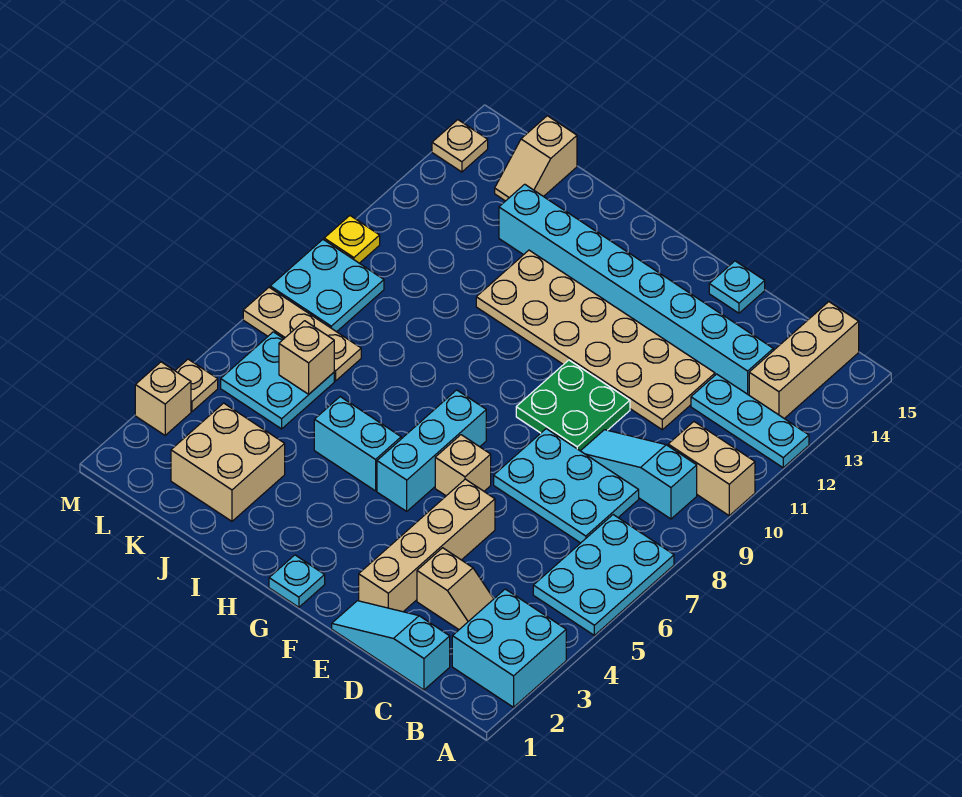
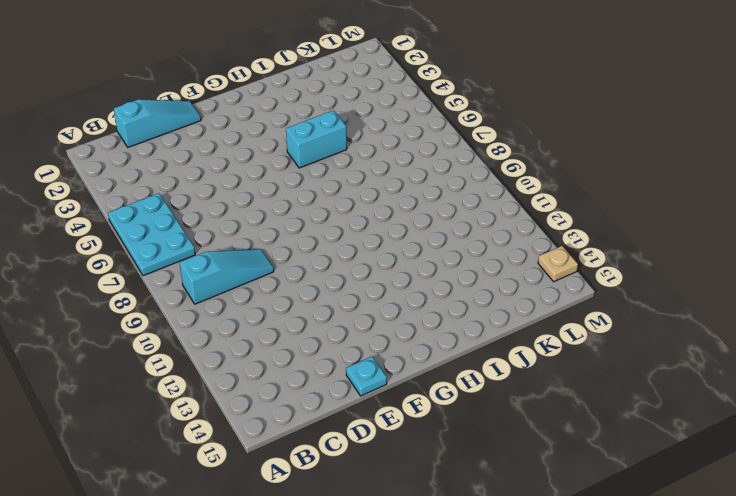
none -> cyan 2x2 brick [452,589,566,707]
none -> tan 1x2 brick [668,422,755,515]
none -> cyan 1x3 plate [691,374,809,468]

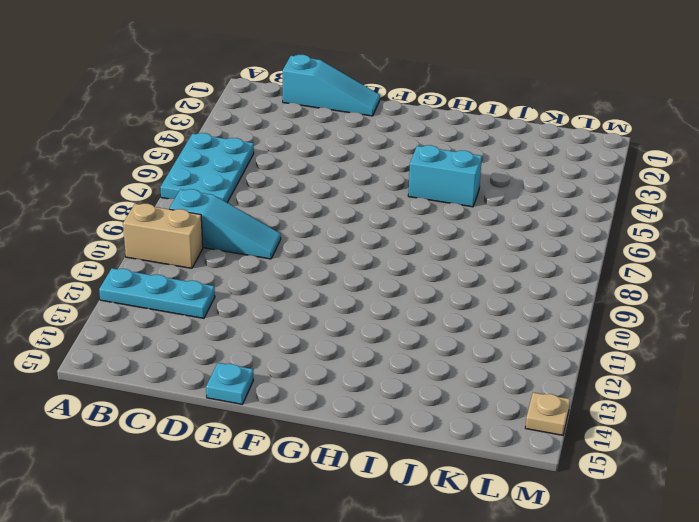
none -> cyan 2x2 brick [452,589,566,707]
none -> tan 1x3 brick [749,302,859,419]
none -> tan 1x2 slope [417,548,494,629]

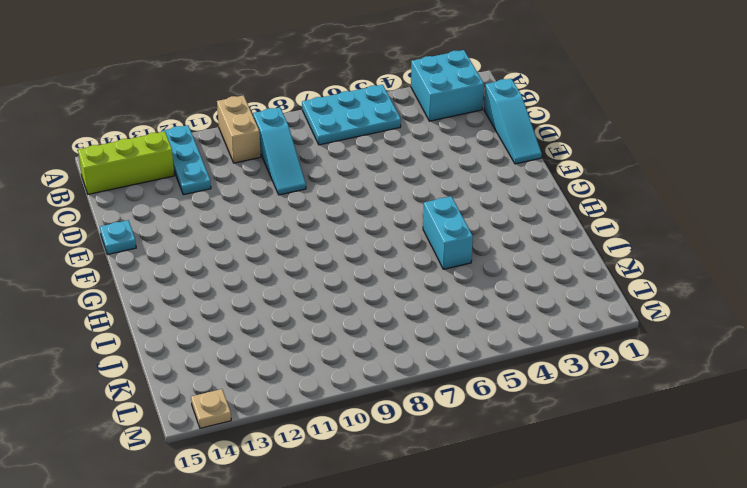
lime 1x3 brick [78,131,174,194] -> tan 1x3 brick [749,302,859,419]
none -> tan 1x2 slope [417,548,494,629]
none -> cyan 2x3 plate [494,429,639,543]
none -> cyan 1x8 brick [499,184,773,395]

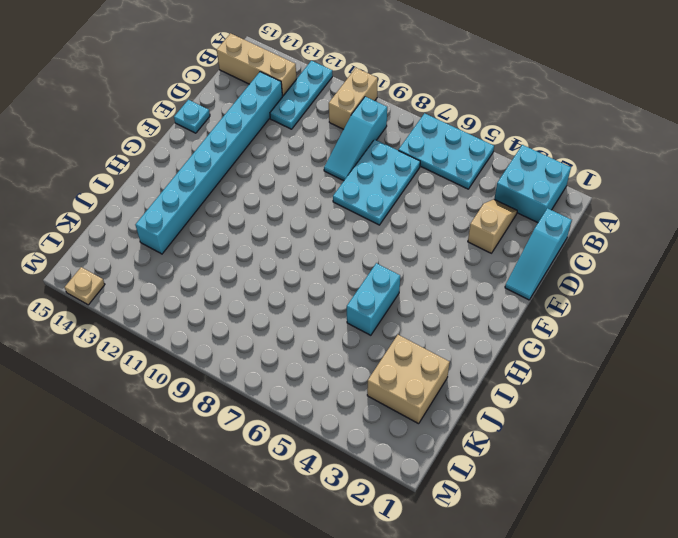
none -> tan 2x6 plate [476,250,715,430]
none -> tan 1x4 brick [359,479,495,612]
none -> green 2x2 plate [516,360,630,451]

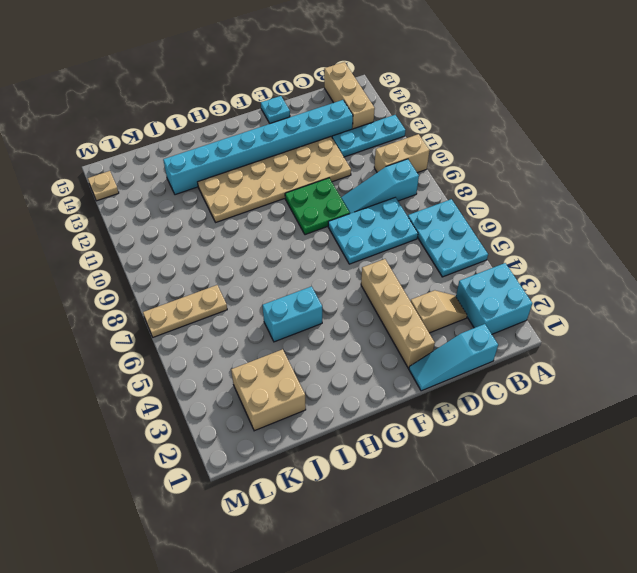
none -> tan 1x1 brick [435,435,491,496]
none -> cyan 1x1 plate [269,555,325,607]
none -> cyan 1x3 brick [377,390,486,511]

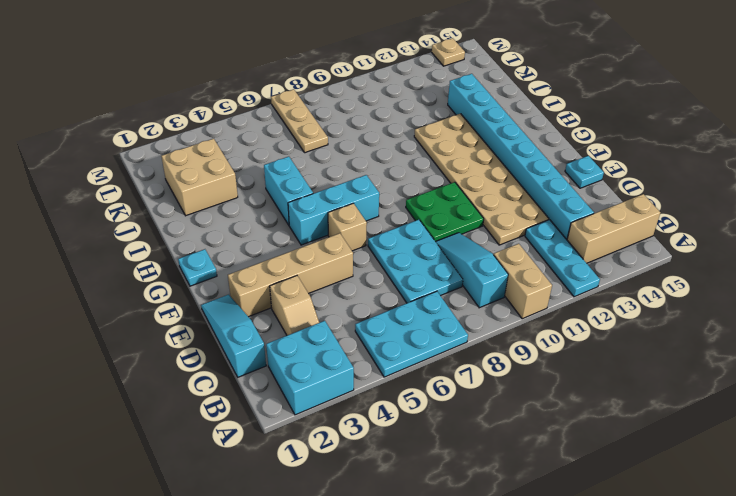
none -> cyan 2x2 plate [221,332,334,429]
none -> tan 1x2 slope [495,116,577,201]
none -> cyan 2x2 plate [270,240,384,332]

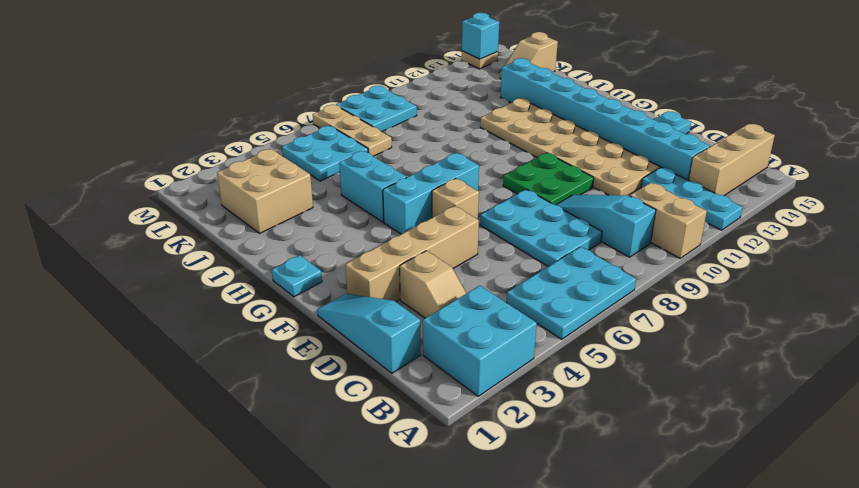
cyan 1x1 brick [462,13,499,59] -> none
none -> tan 1x1 brick [135,362,191,435]
none -> tan 1x1 plate [175,359,218,411]
none -> yellow 1x1 plate [324,216,380,263]

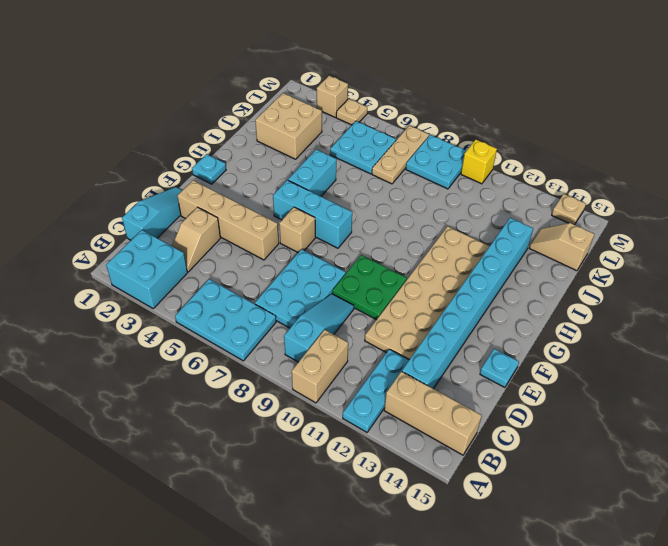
yellow 1x1 brick [461,140,497,184] -> yellow 1x1 plate [324,216,380,263]
none -> tan 1x1 brick [279,321,334,394]

